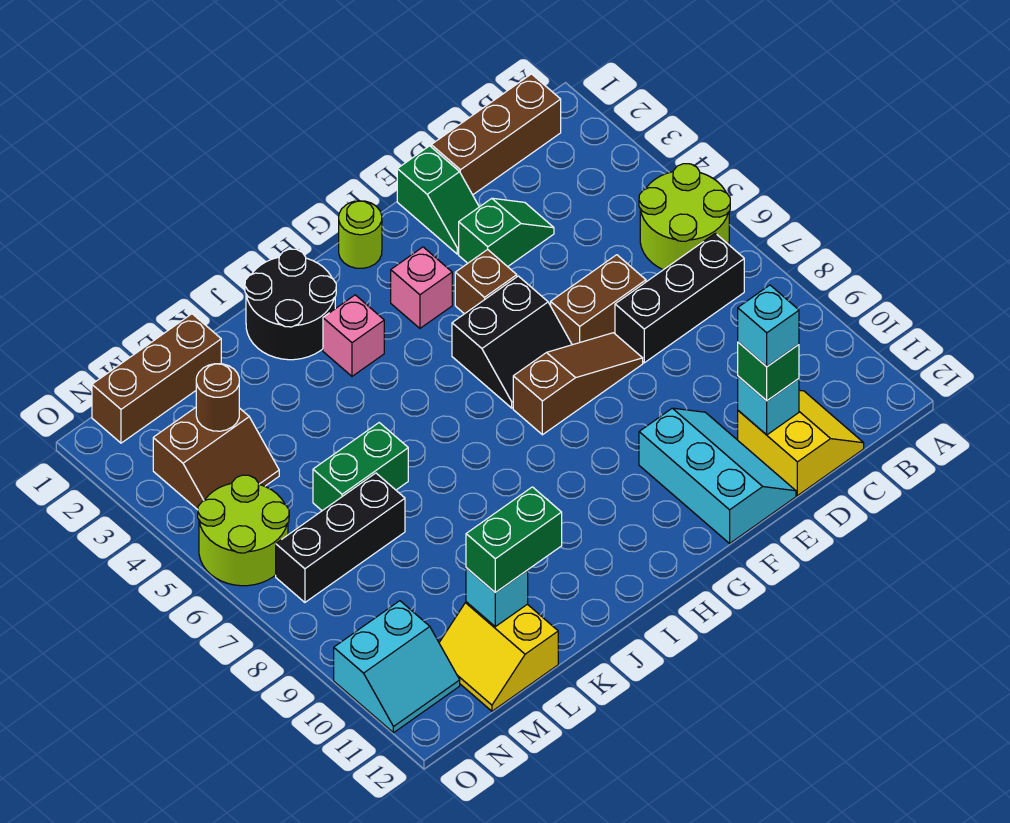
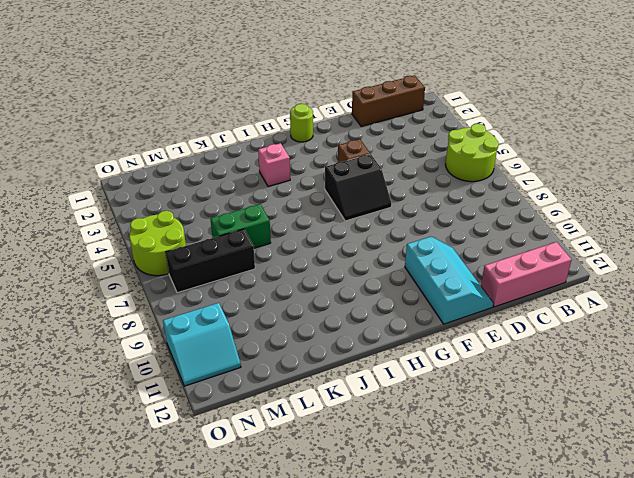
pink 1x3 brick [481,242,572,307] -> yellow 2x2 slope [738,390,864,496]
none -> black 1x3 brick [615,233,744,363]
none -> green 1x2 slope [459,198,554,267]
none -> brown 1x2 brick [551,255,646,345]

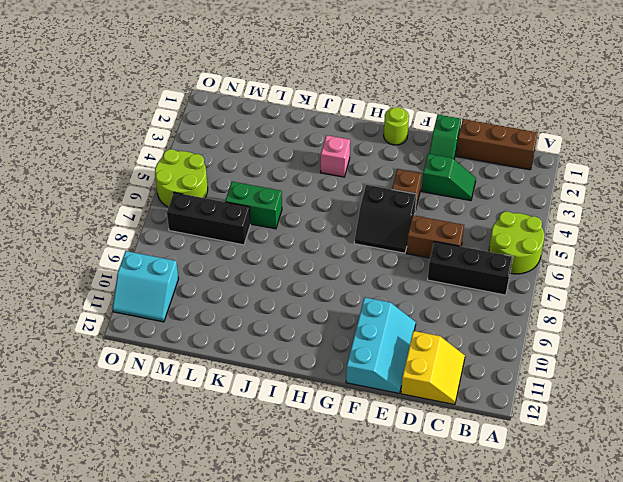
none -> brown 1x3 slope [513,333,643,435]
none -> pink 1x1 brick [391,247,452,328]
none -> black 2x2 round brick [245,249,336,360]

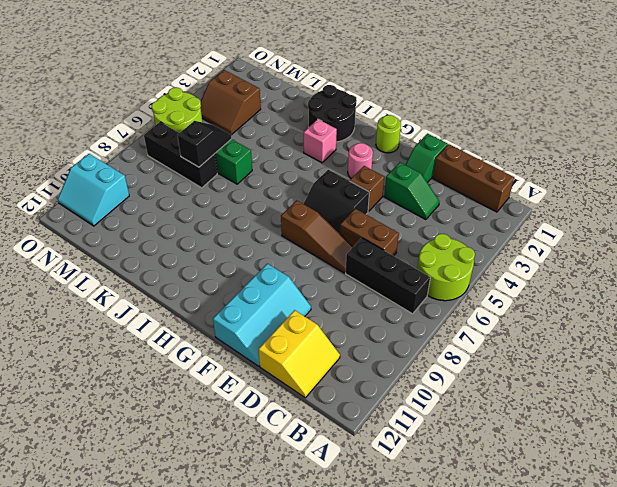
pink 1x1 round brick [348,143,373,178] -> pink 1x1 brick [391,247,452,328]
black 1x2 slope [177,121,232,167] -> none
none -> brown 1x3 brick [92,314,221,443]
none -> yellow 2x2 slope [439,602,558,711]
none -> cyan 1x1 brick [738,376,799,435]

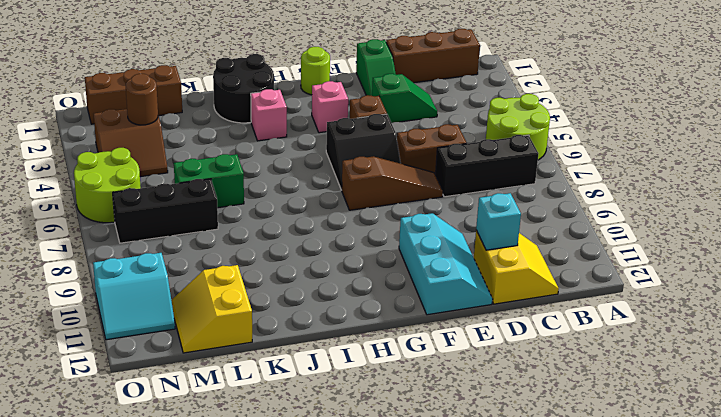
none -> cyan 1x1 brick [466,568,528,627]
none -> green 1x1 brick [738,342,799,401]
none -> green 1x2 brick [466,487,562,593]

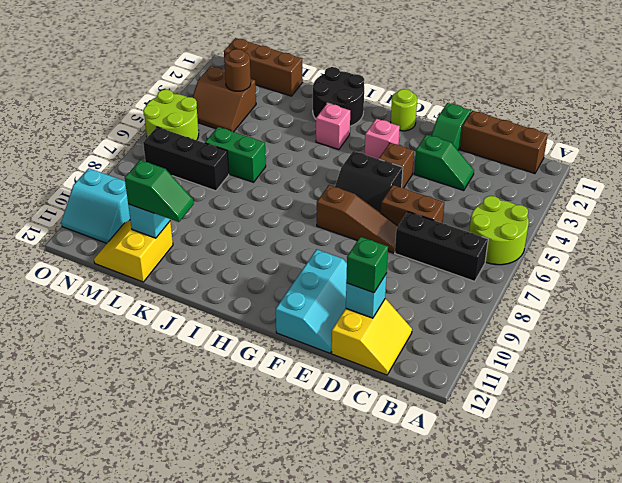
green 1x2 slope [125,160,194,222] -> green 1x2 brick [466,487,562,593]
none -> cyan 1x1 brick [738,285,799,366]

